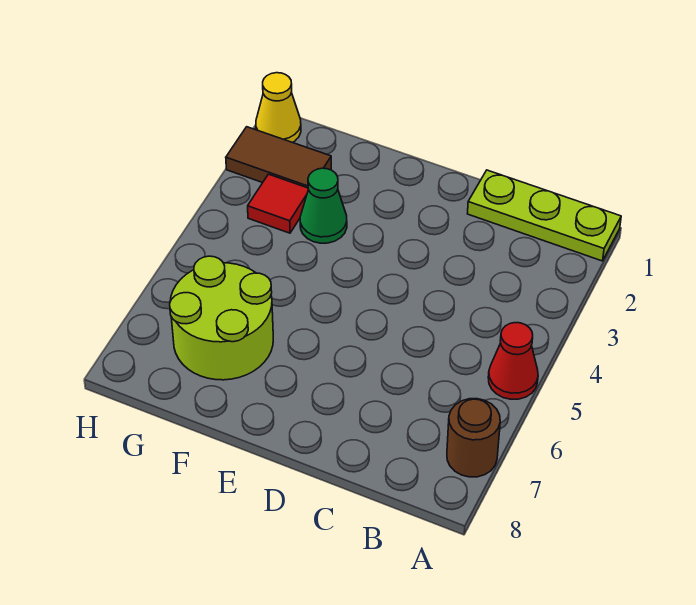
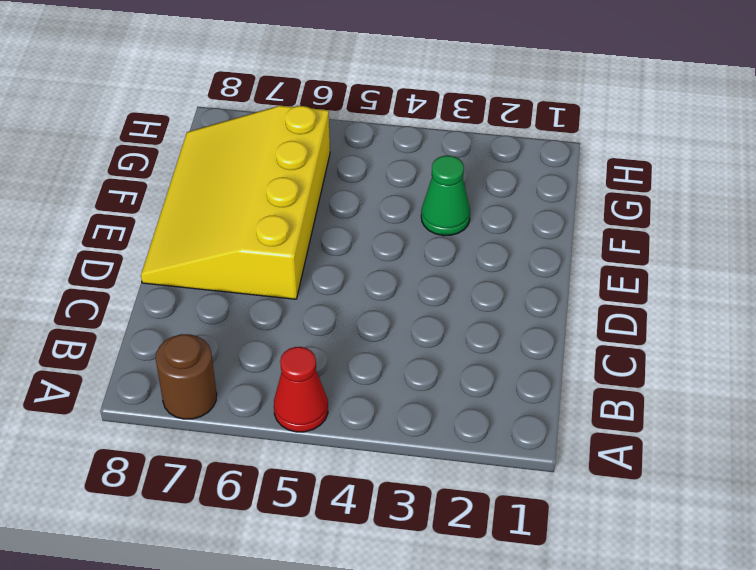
yellow 3x4 slope [141,106,330,299] -> lime 2x2 round brick [170,256,273,380]
none -> lime 1x3 plate [468,170,621,261]
none -> brown 1x2 tile [226,127,331,188]

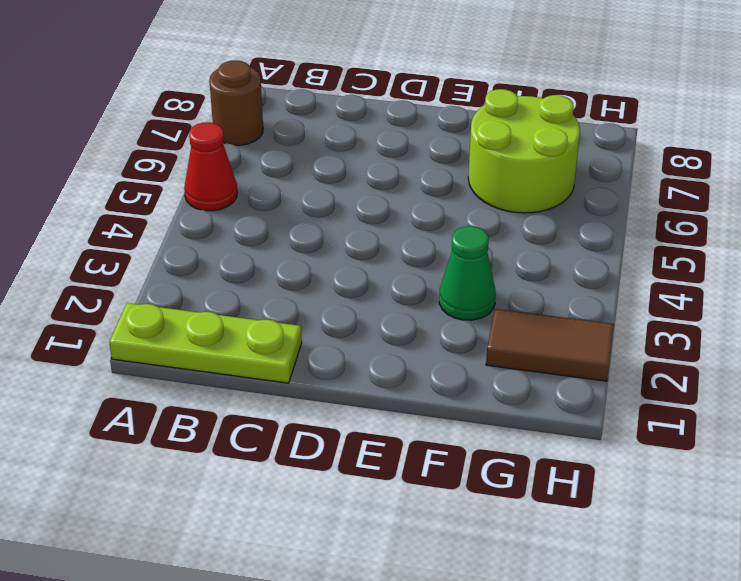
none -> red 1x1 tile [248,174,309,233]
none -> yellow 1x1 cone [256,73,301,143]

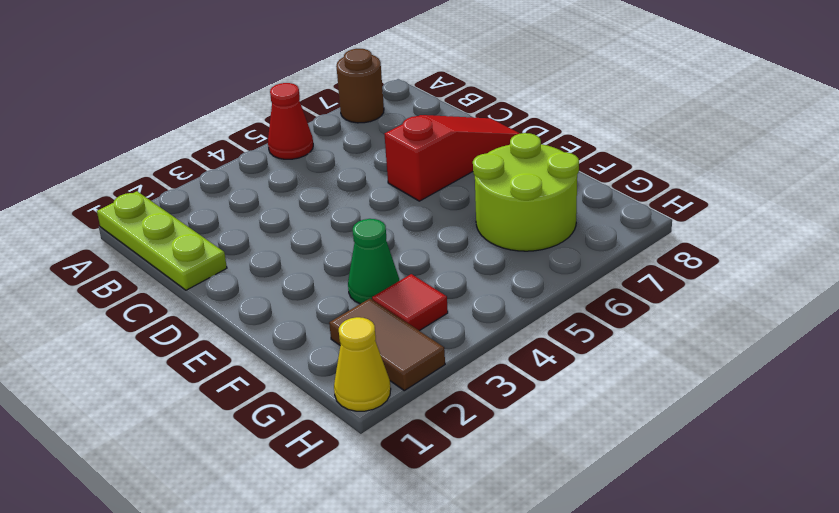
red 1x3 slope [384,115,520,201] -> none

